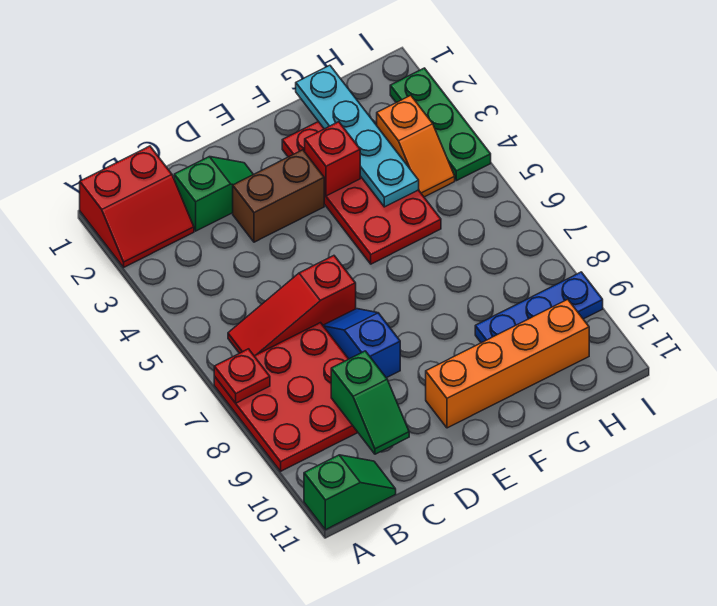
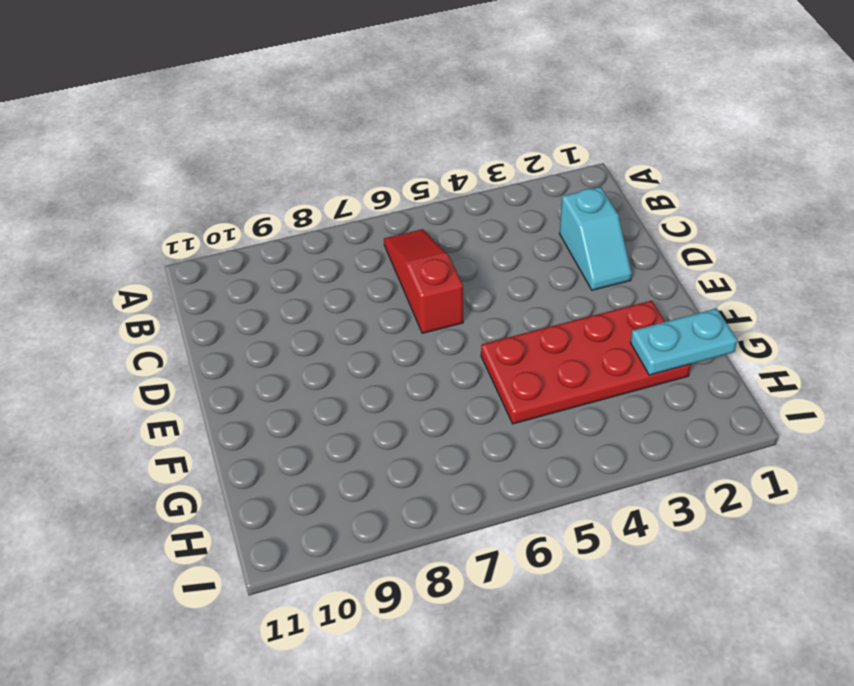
cyan 1x2 slope [560,187,632,290] -> green 1x2 slope [174,157,253,231]
cyan 1x2 plate [630,308,737,375] -> cyan 1x4 plate [296,65,419,207]
none -> red 2x2 slope [80,146,194,267]
none -> red 3x3 plate [214,323,358,471]
none -> green 1x2 slope [304,455,396,530]

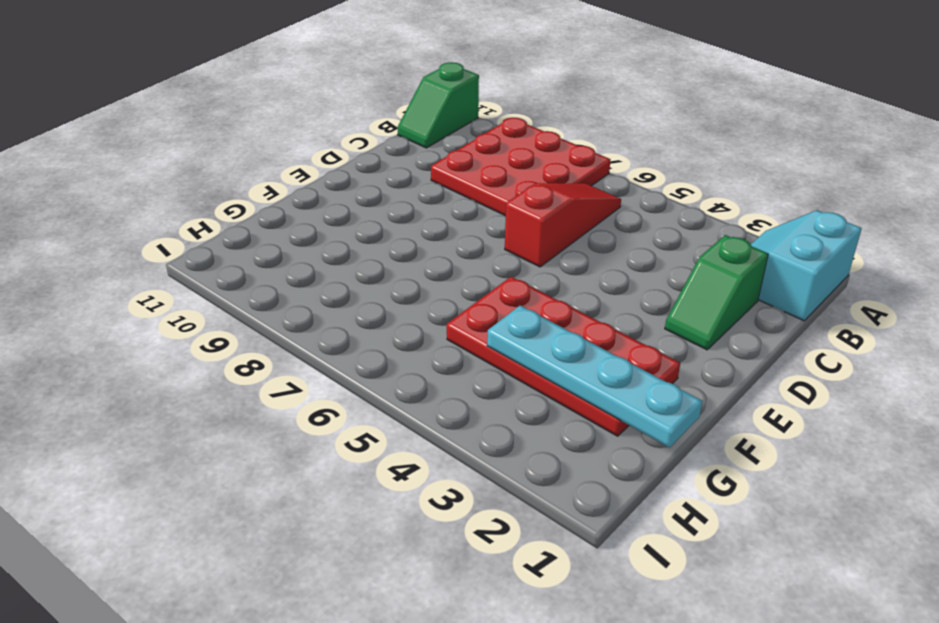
cyan 2x2 slope [751,210,862,321] -> red 2x2 slope [80,146,194,267]
none -> brown 1x2 brick [233,150,324,242]
none -> blue 1x2 slope [323,309,400,378]
none -> orange 1x4 brick [426,299,589,428]

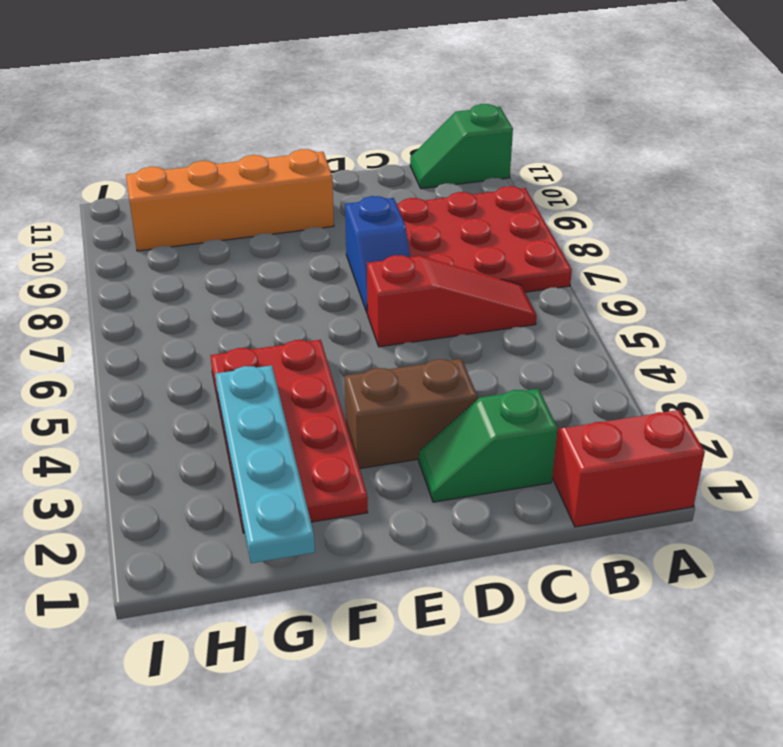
none -> blue 1x3 plate [475,272,603,343]
none -> orange 1x2 slope [377,95,455,197]
none -> green 1x3 plate [390,68,491,181]

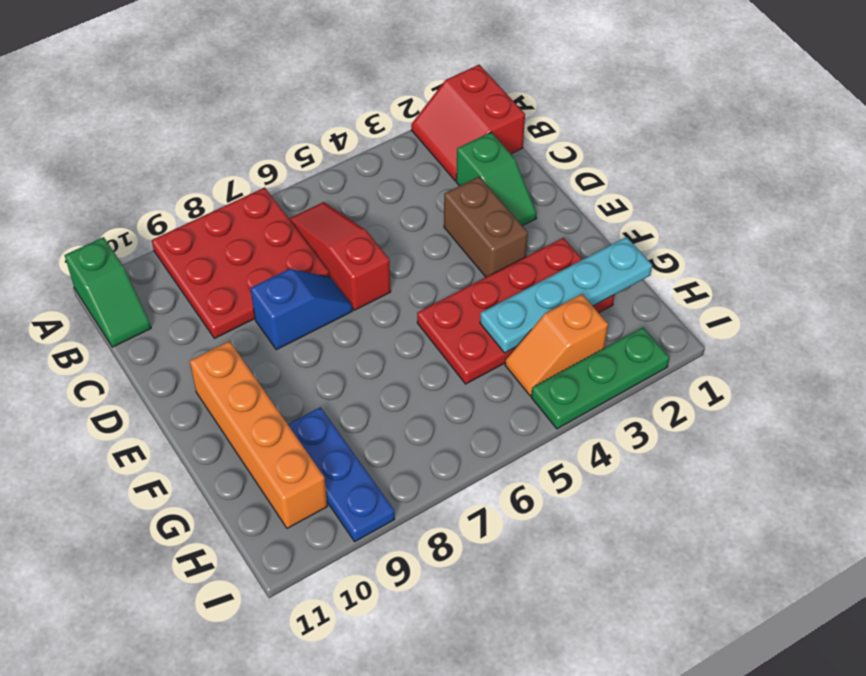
none -> red 1x1 plate [214,349,270,403]
none -> green 1x2 slope [331,351,409,454]
none -> red 1x1 brick [305,122,360,196]

